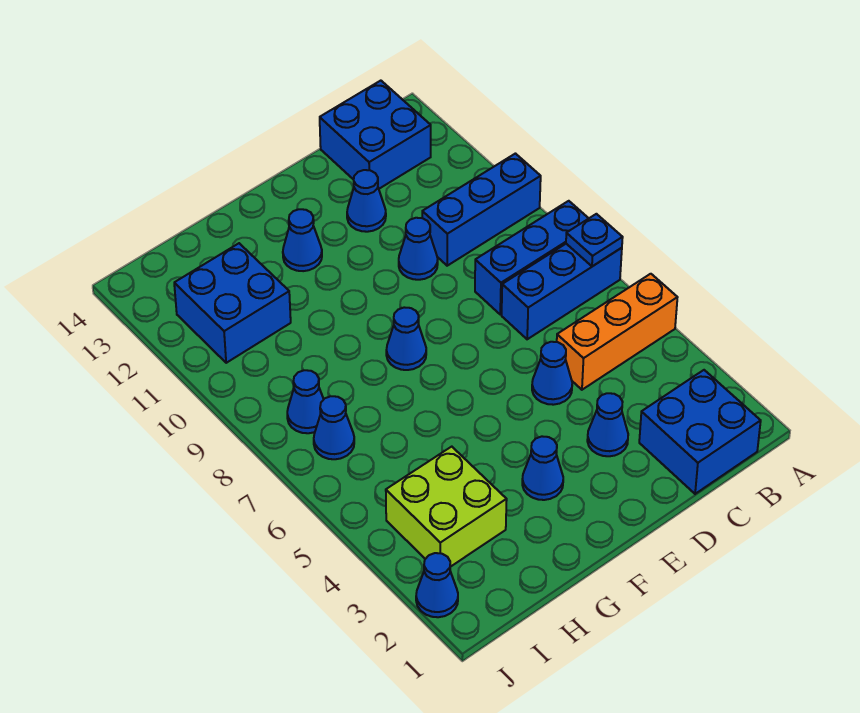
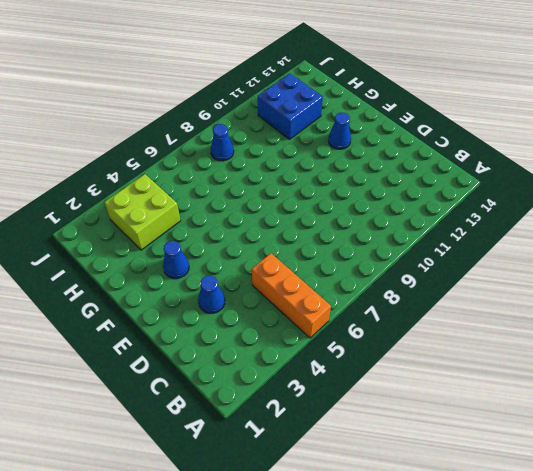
none -> blue 1x3 brick [502,244,622,339]
none -> blue 1x3 brick [475,201,589,314]
none -> blue 1x3 brick [422,154,541,266]

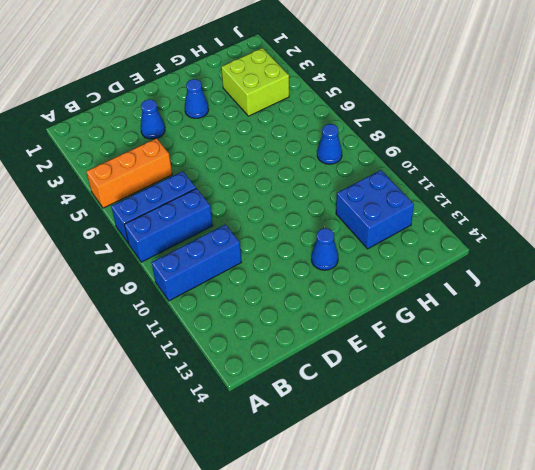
none -> blue 2x2 brick [639,370,761,494]
none -> blue 2x2 brick [320,81,431,189]
none -> blue 1x1 cone [532,342,572,405]

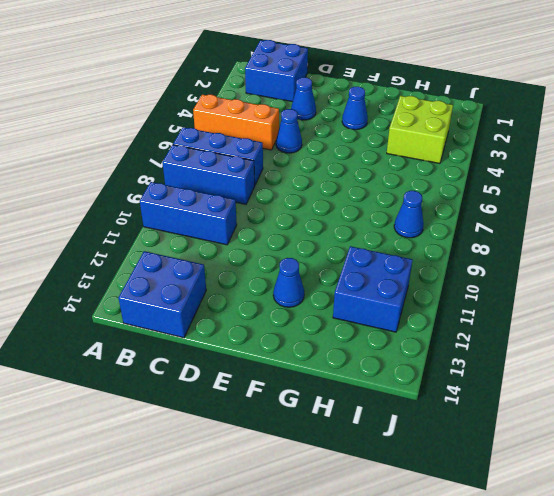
none -> blue 1x1 cone [399,218,438,280]
none -> blue 1x1 cone [347,170,386,232]
none -> blue 1x1 cone [386,307,426,370]

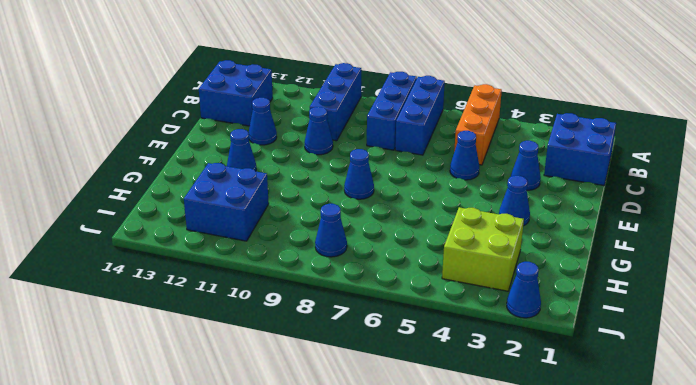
none -> blue 1x1 cone [314,396,354,459]
none -> blue 1x1 plate [566,214,623,266]

